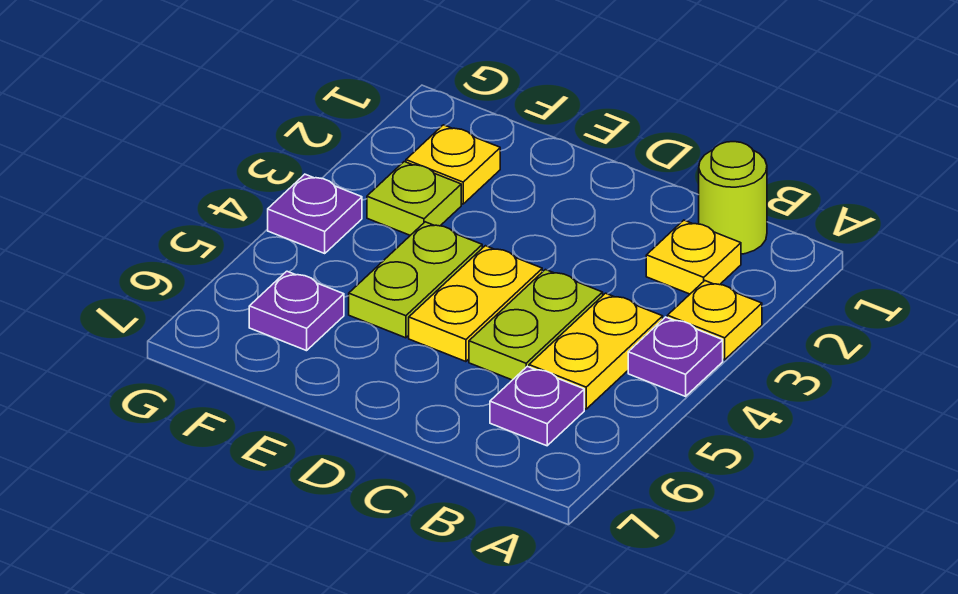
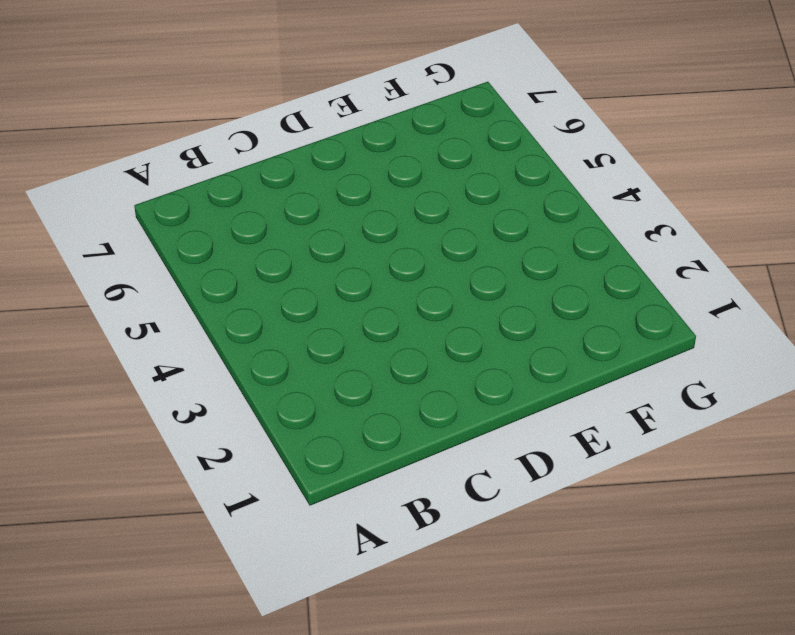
none -> yellow 1x1 plate [667,281,762,360]
none -> purple 1x1 plate [628,317,723,396]
none -> lime 1x1 round brick [699,142,767,254]

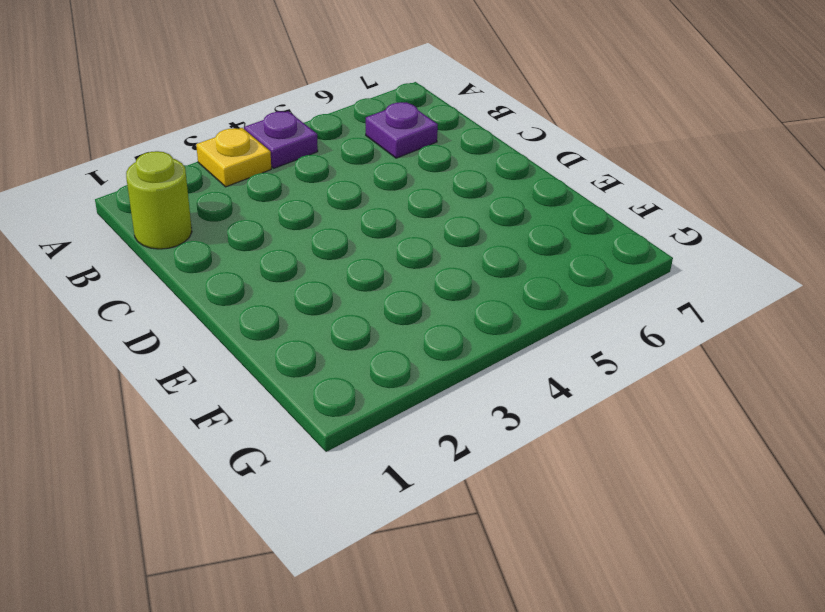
none -> yellow 1x1 plate [646,220,741,294]
none -> yellow 1x2 plate [529,293,663,409]
none -> lime 1x2 plate [469,270,603,380]

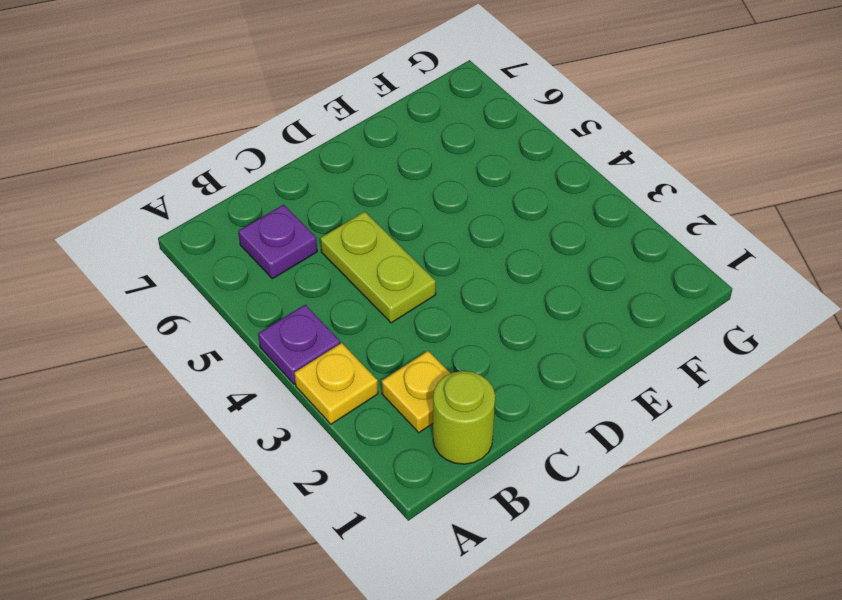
none -> yellow 1x2 plate [529,293,663,409]
none -> yellow 1x2 plate [409,246,542,362]
none -> lime 1x2 plate [349,222,482,338]

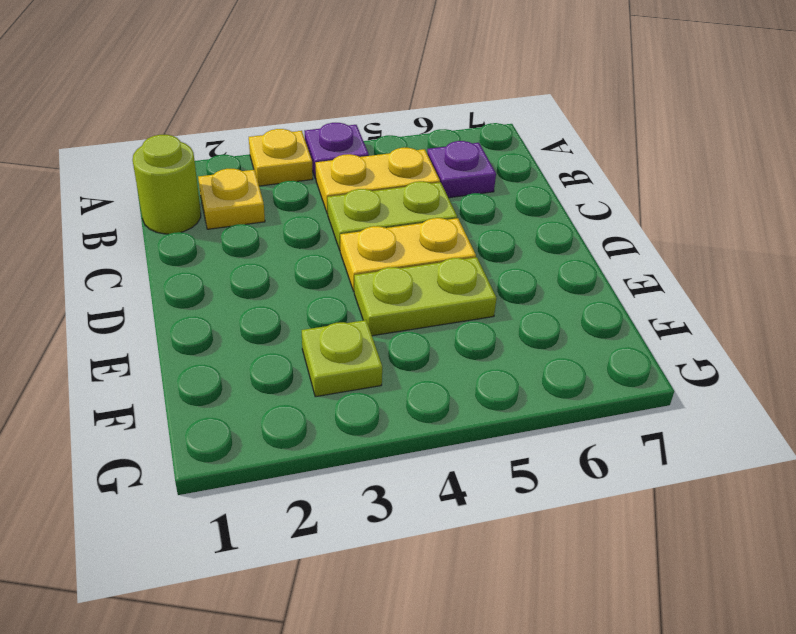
none -> yellow 1x1 plate [406,125,500,204]
none -> purple 1x1 plate [249,271,344,351]
none -> purple 1x1 plate [268,174,362,253]

